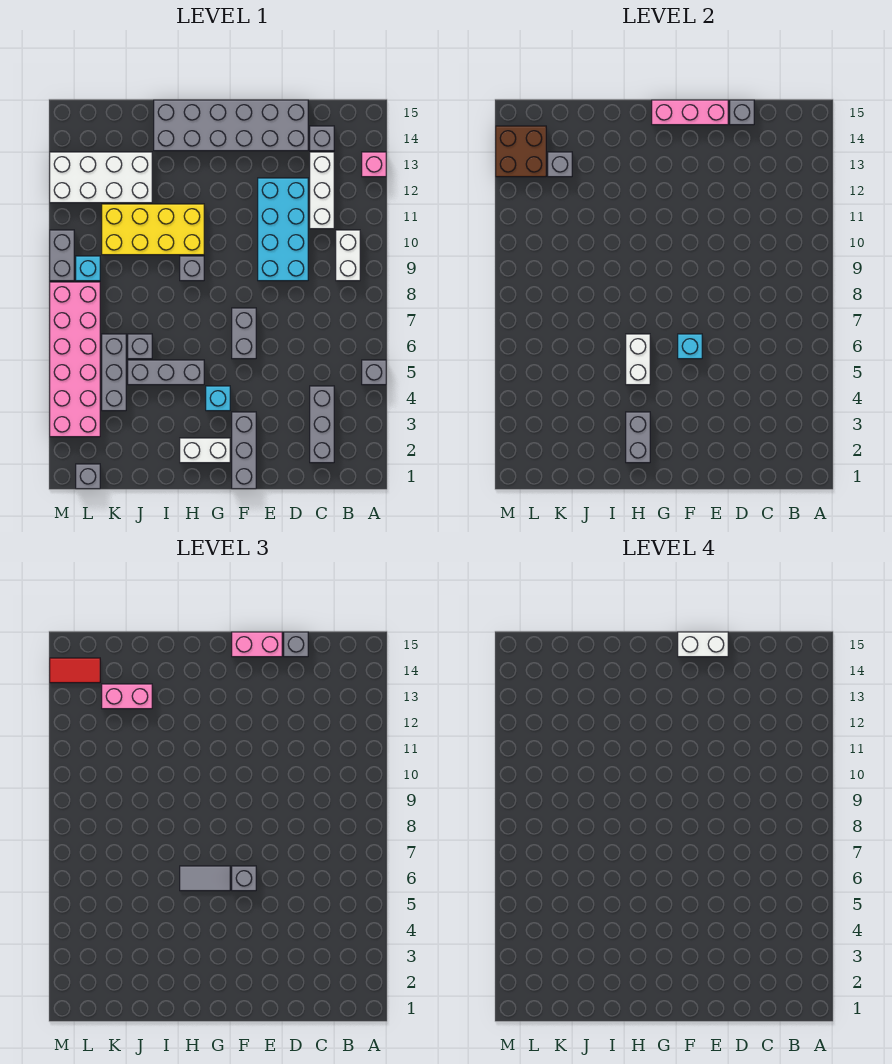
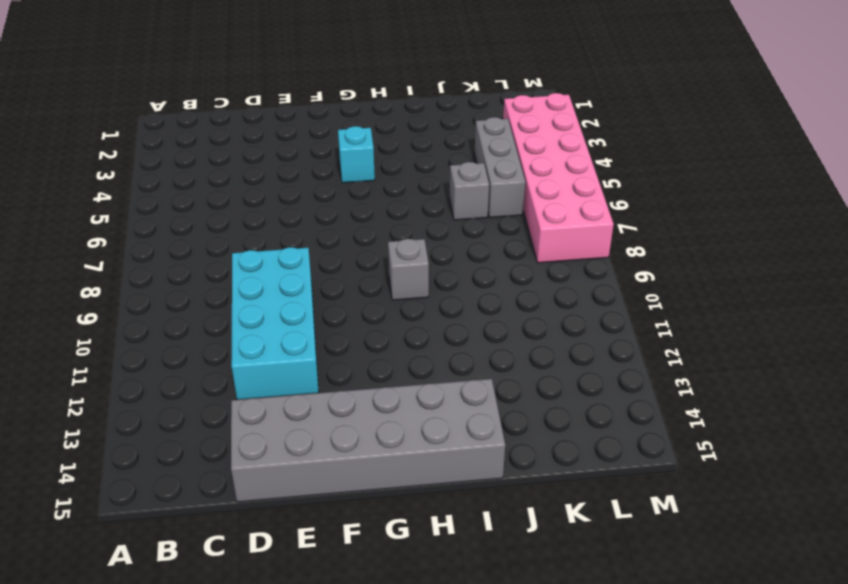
none -> grey 1x1 brick [362,360,386,385]
none -> pink 1x1 brick [362,152,386,177]
none -> white 1x2 brick [336,230,360,281]
none -> grey 1x3 brick [310,386,334,463]

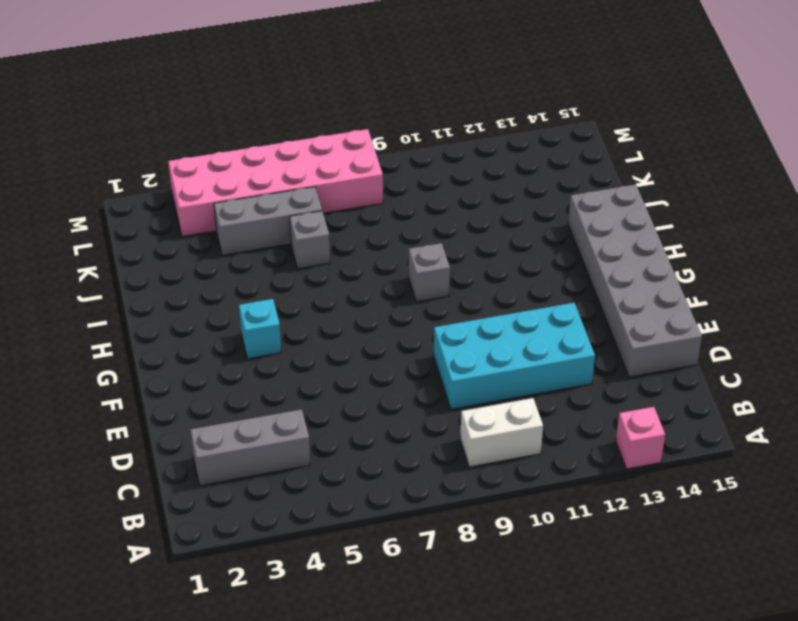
none -> grey 1x1 brick [362,360,386,385]
none -> white 1x3 brick [310,152,334,229]
none -> grey 1x1 brick [310,126,334,151]
none -> grey 1x3 brick [232,412,256,489]

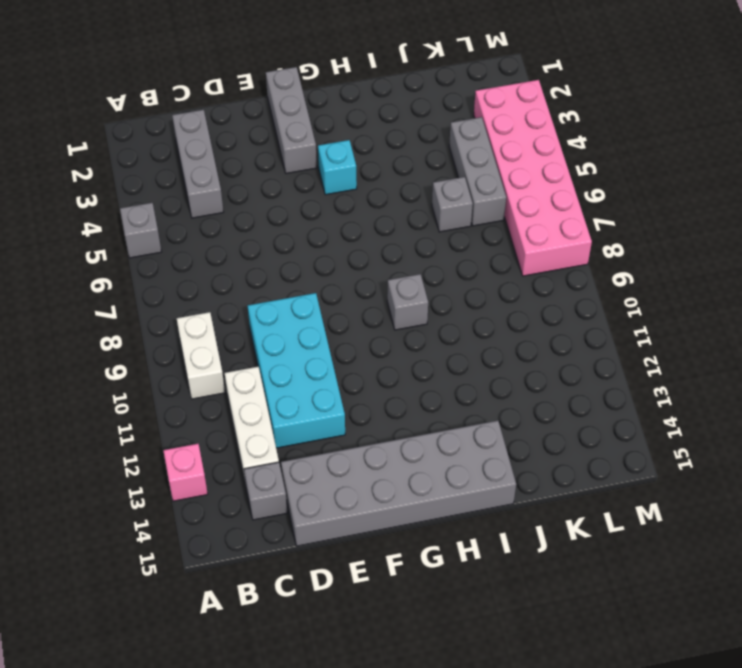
none -> grey 1x2 brick [232,308,256,359]
none -> white 1x2 brick [180,438,230,463]
none -> grey 1x3 brick [128,360,204,385]
none -> yellow 2x4 brick [102,204,204,255]

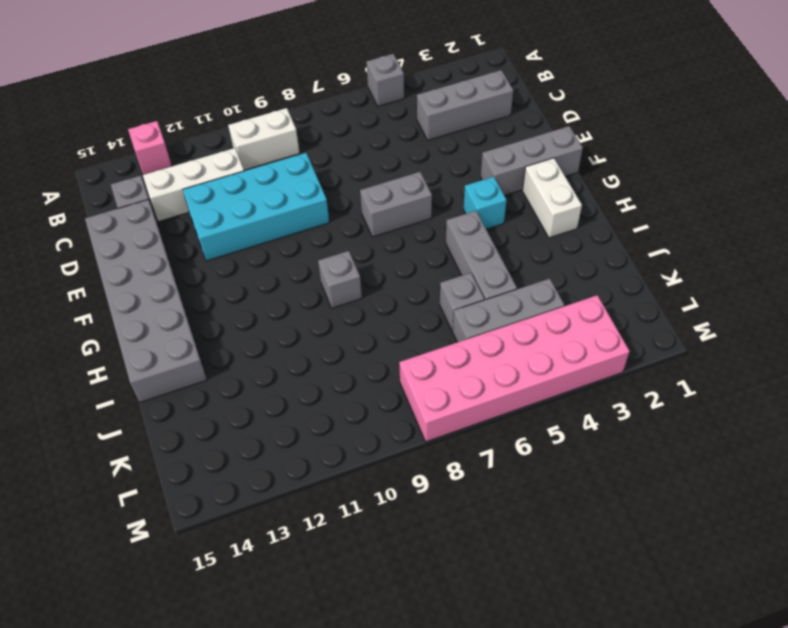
none -> yellow 2x4 brick [102,204,204,255]
none -> white 2x4 brick [50,152,152,203]
none -> grey 1x1 brick [76,464,100,489]
none -> cyan 1x1 brick [76,256,100,281]

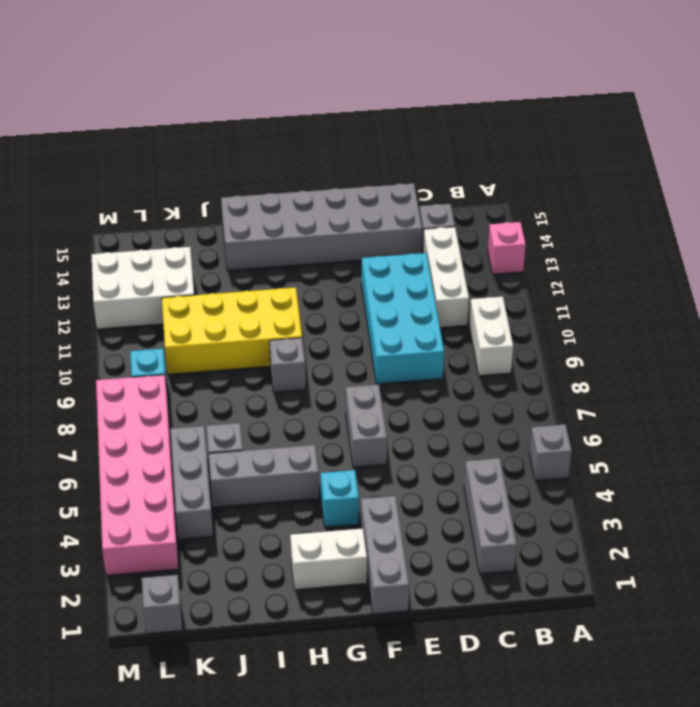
white 2x3 brick [92,247,194,329] -> white 2x4 brick [50,152,152,203]
none -> grey 1x2 brick [50,230,74,281]
none -> grey 1x1 brick [730,100,754,125]
none -> pink 1x3 brick [652,100,728,125]
none -> cyan 1x1 brick [678,334,702,359]

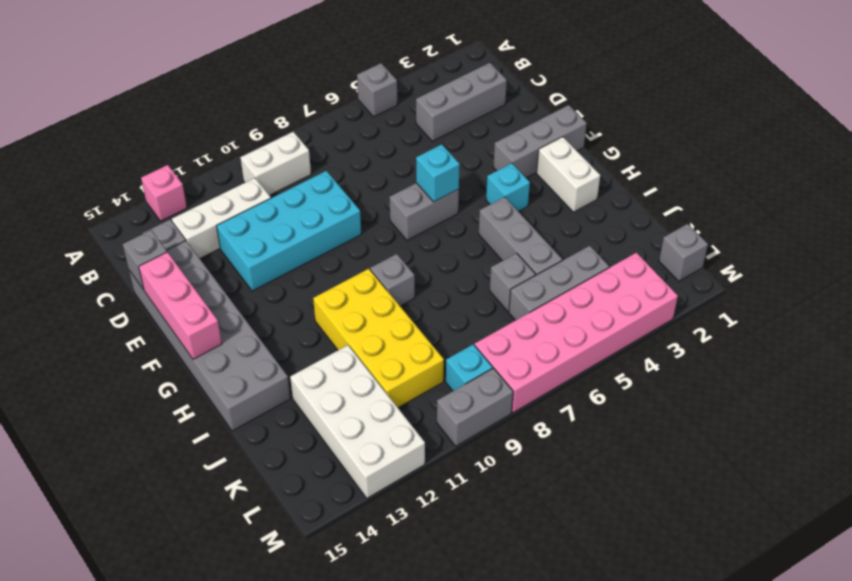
none -> grey 1x2 brick [626,412,650,463]
none -> white 1x2 brick [626,334,650,385]
none -> grey 1x1 brick [548,152,572,177]
none -> brown 2x2 brick [496,126,546,177]

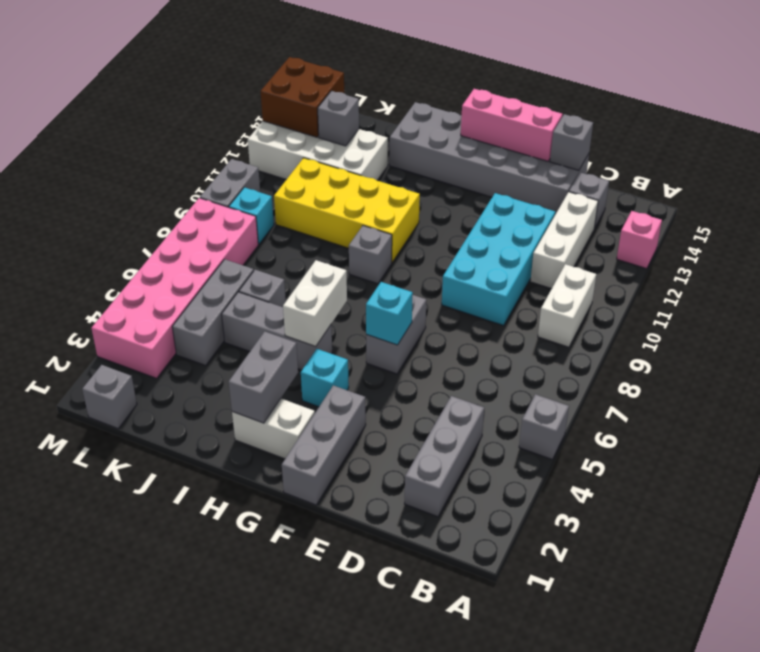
none -> grey 1x1 brick [284,632,308,657]
none -> pink 1x2 brick [232,632,282,657]
none -> grey 1x1 brick [232,866,256,891]
none -> grey 1x2 tile [180,866,230,891]

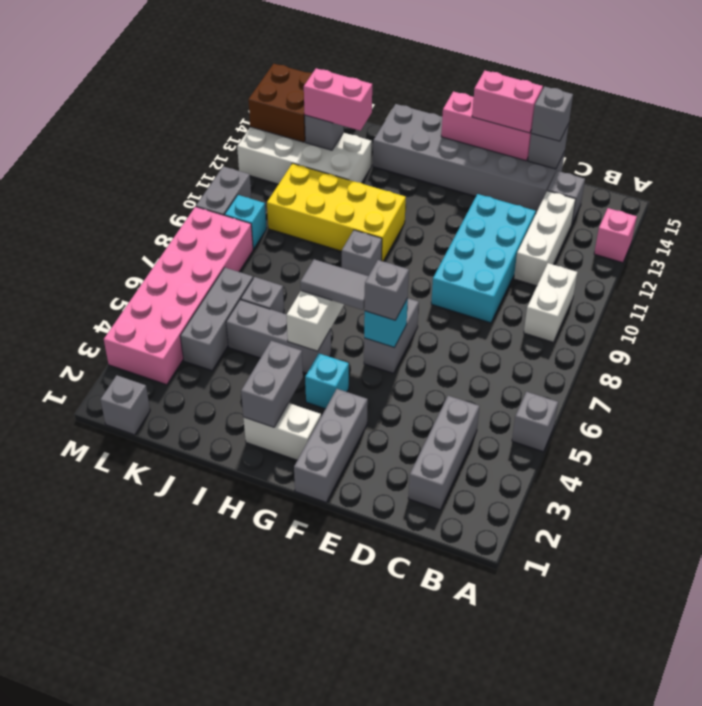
none -> red 1x2 tile [50,658,100,683]
none -> white 1x2 brick [678,632,728,657]

